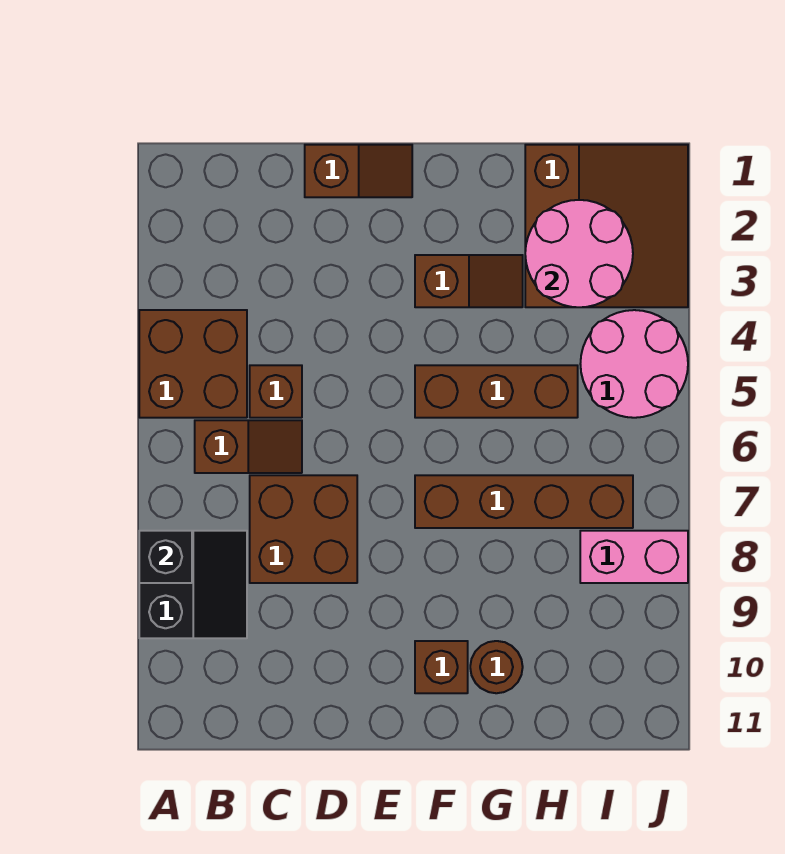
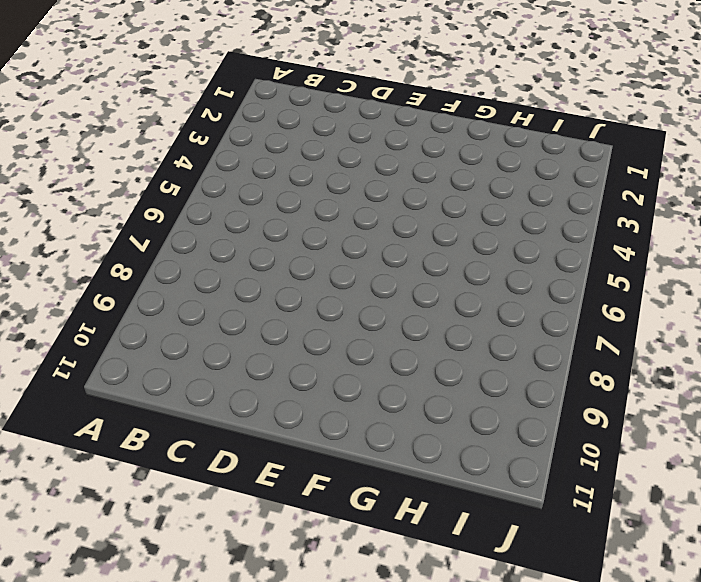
none -> brown 2x2 brick [139,310,247,418]
none -> black 2x2 slope [139,531,247,638]
none -> brown 1x2 slope [195,420,302,473]

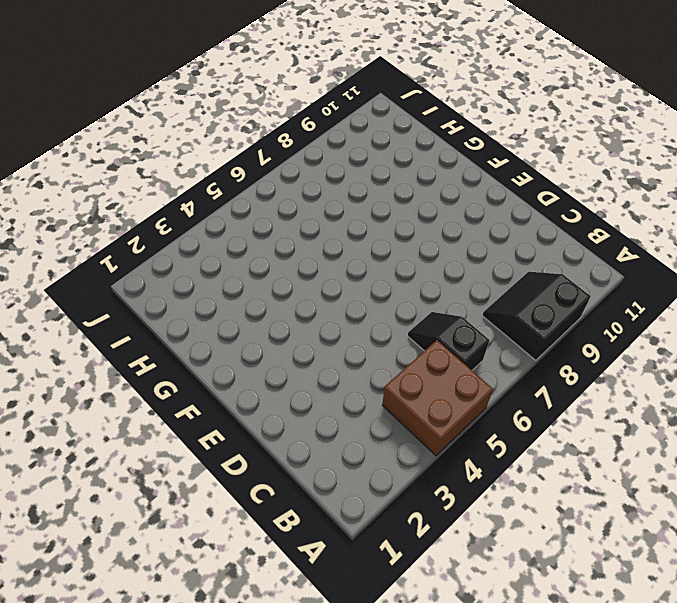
black 1x2 slope [408,312,489,370] -> brown 1x2 slope [195,420,302,473]
none -> brown 1x1 brick [250,365,302,418]
none -> brown 2x2 brick [250,475,357,583]
none -> brown 1x2 slope [305,145,412,197]

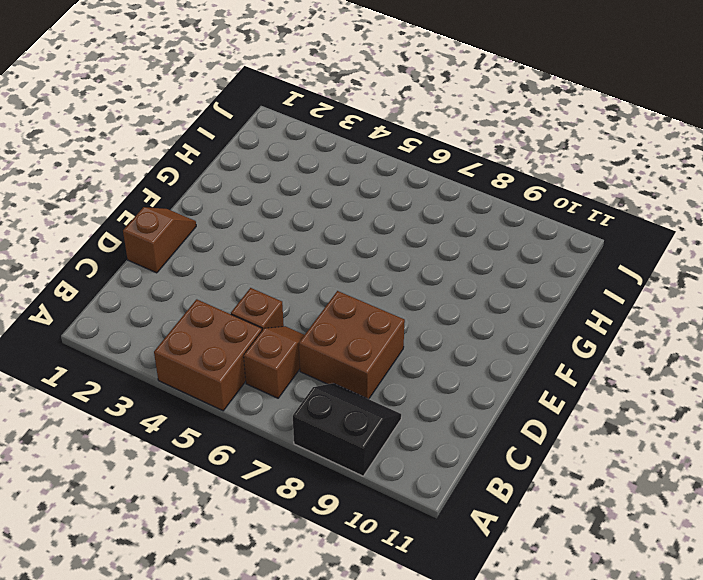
none -> brown 1x2 slope [415,255,523,307]
none -> brown 1x3 brick [415,365,578,418]
none -> brown 1x4 brick [415,475,633,528]

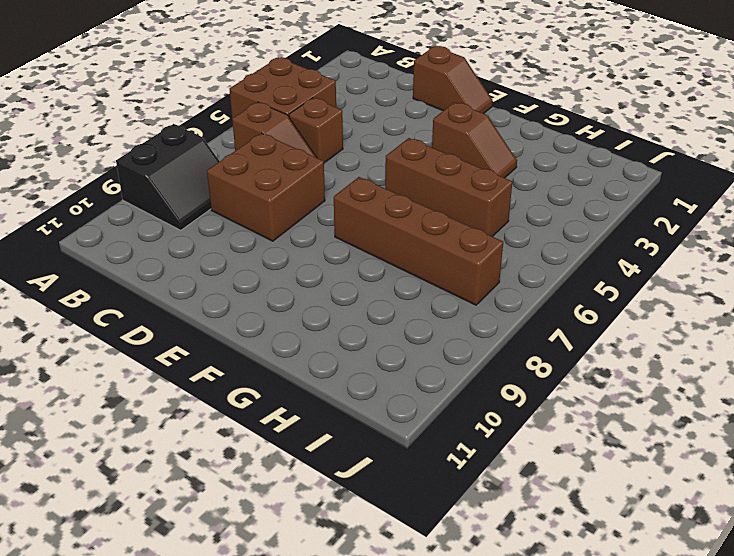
none -> brown 1x1 brick [415,641,468,693]
none -> brown 1x1 round brick [470,641,523,693]
none -> brown 3x3 slope [525,145,688,307]

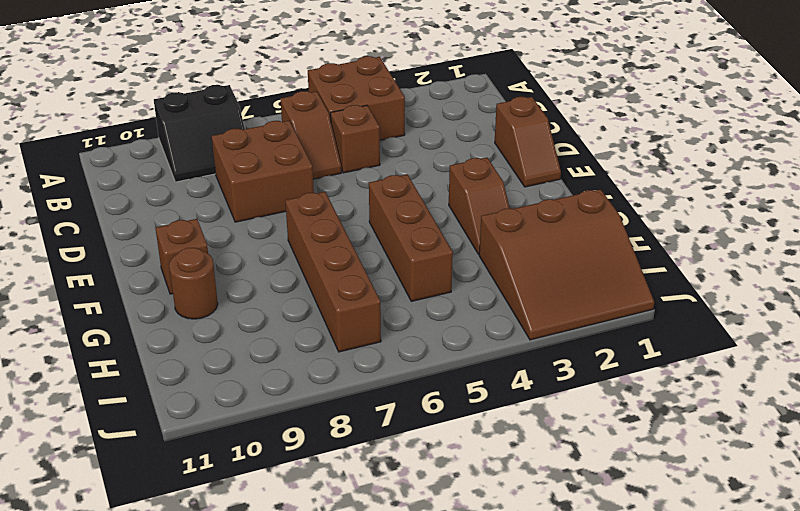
none -> pink 2x2 round brick [580,310,688,418]
none -> pink 1x2 brick [580,531,688,583]
none -> black 1x1 brick [139,531,192,583]

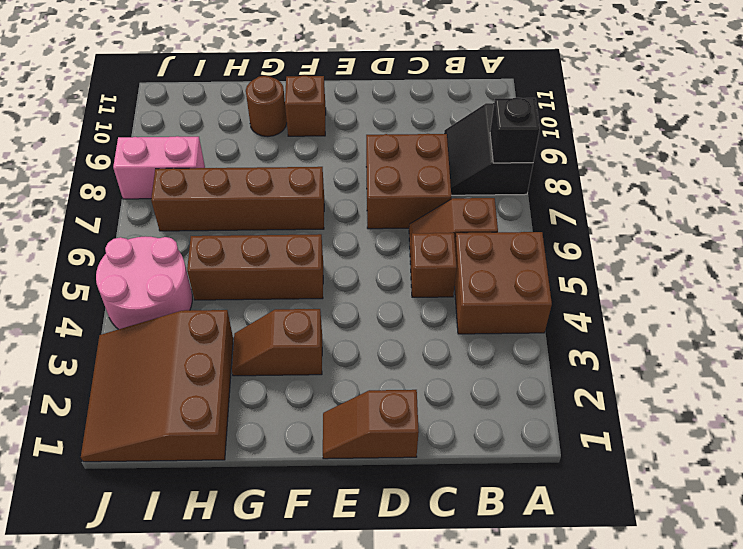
none -> pink 2x2 round brick [525,200,633,307]

